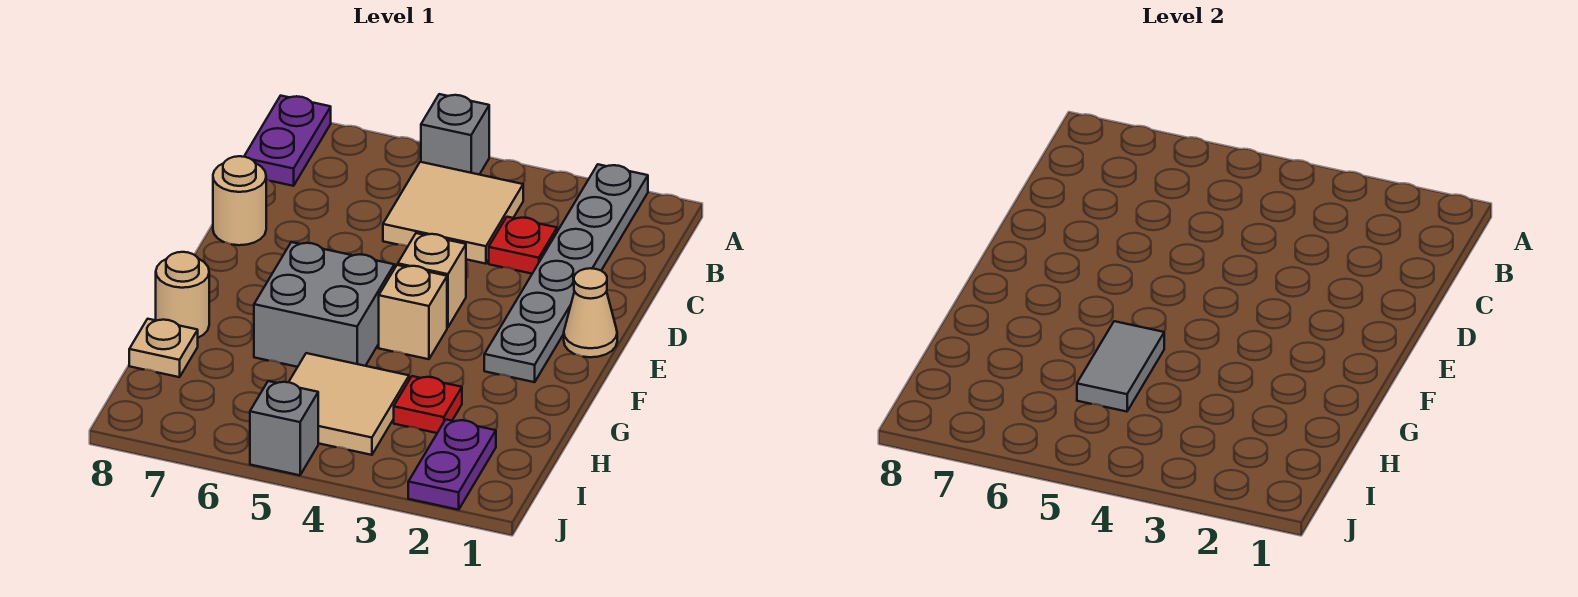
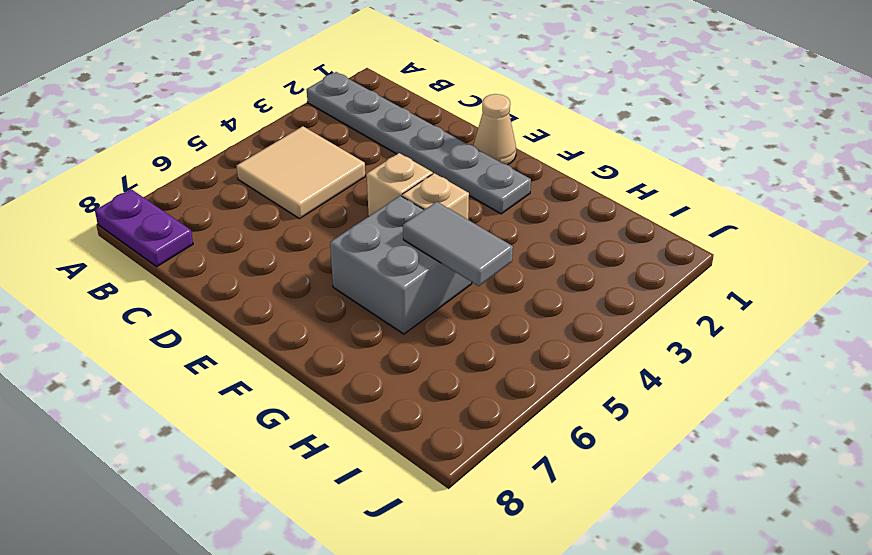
none -> grey 1x1 brick [421,94,489,175]
none -> red 1x1 plate [489,217,557,274]
none -> tan 1x1 round brick [213,156,266,245]

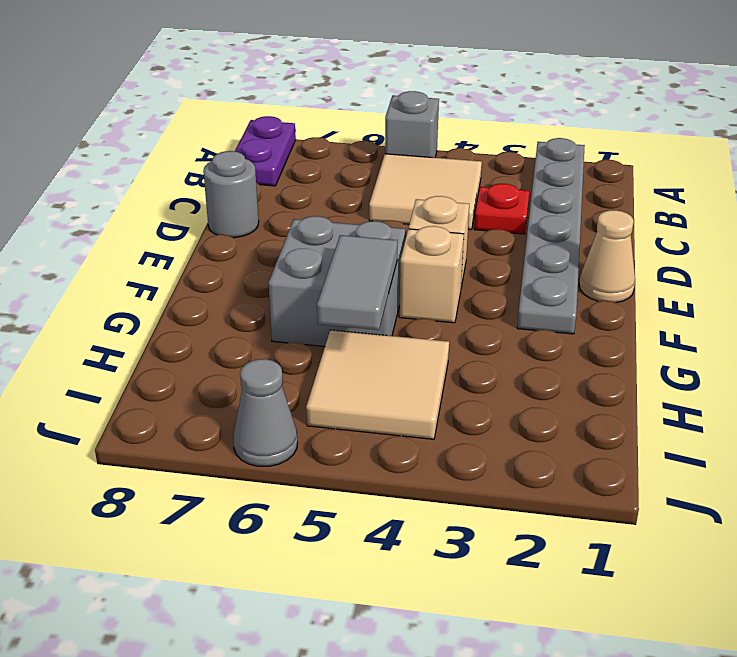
grey 1x1 round brick [203,151,259,238] -> tan 1x1 round brick [213,156,266,245]
grey 1x1 cone [233,359,297,466] -> none
none -> tan 1x1 round brick [156,252,209,338]
none -> red 1x1 plate [394,376,462,433]
none -> tan 1x1 plate [129,319,198,377]

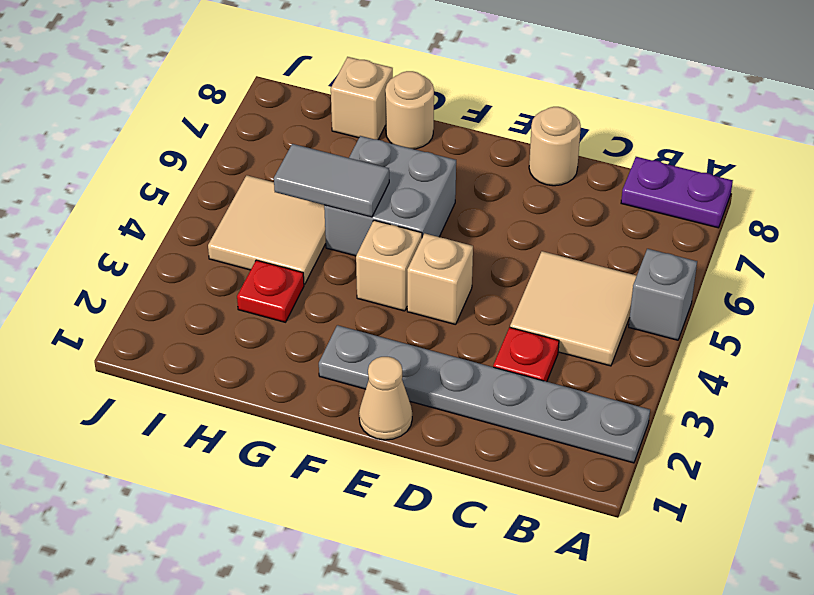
tan 1x1 brick [331,57,393,139] -> tan 1x1 plate [129,319,198,377]
none -> purple 1x2 plate [408,420,496,510]
none -> grey 1x1 brick [250,381,318,475]

